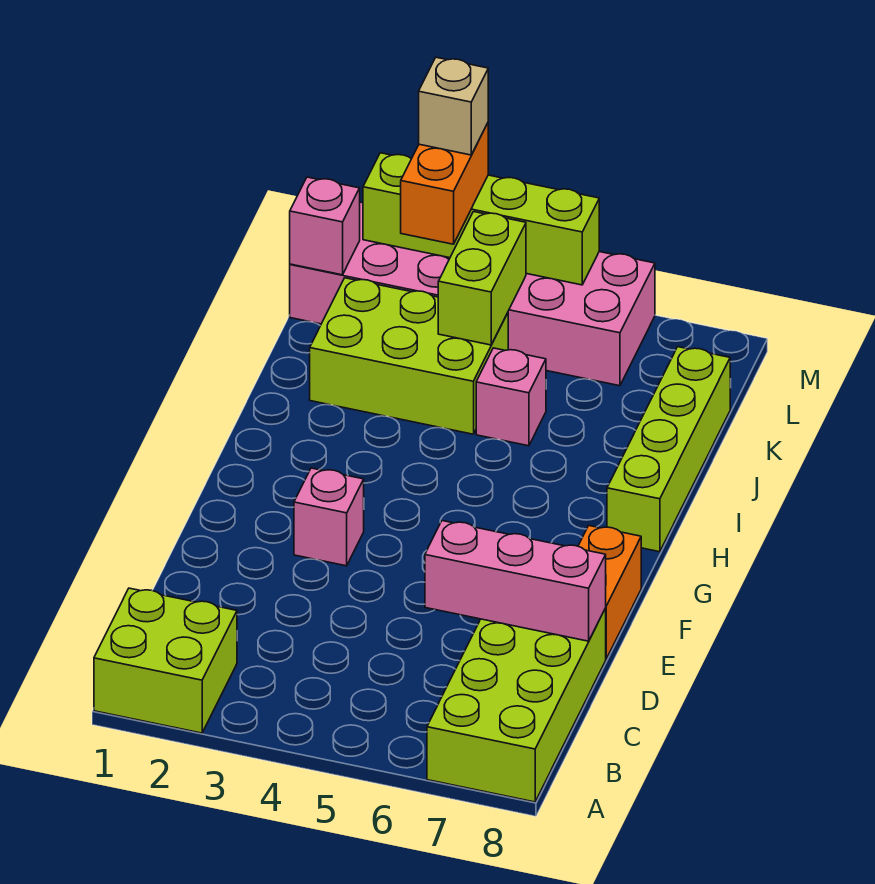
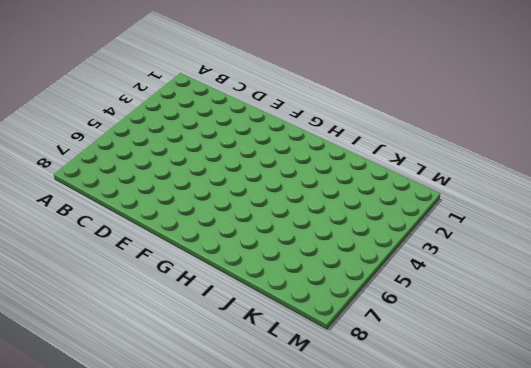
none -> lime 2x2 brick [94,588,237,733]
none -> lime 2x4 brick [427,608,606,802]
none -> orange 1x2 brick [578,526,641,659]

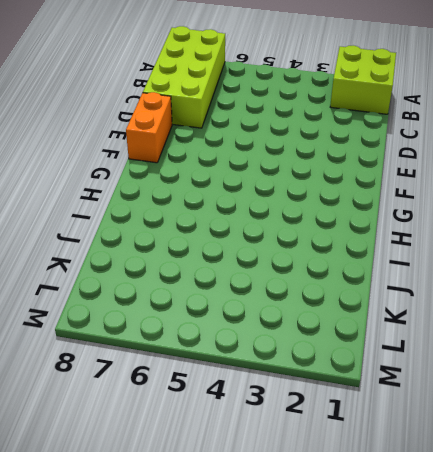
none -> pink 1x1 brick [294,468,364,566]
none -> lime 1x4 brick [607,347,730,552]
none -> lime 2x3 brick [310,278,508,434]

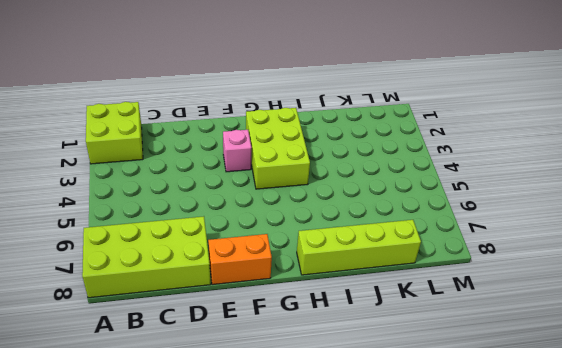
lime 2x3 brick [246,108,310,189] -> lime 2x3 brick moved to [310,278,508,434]
none -> pink 1x1 brick [476,348,546,446]
none -> pink 2x6 brick [290,202,655,386]
none -> pink 1x3 brick [425,521,606,641]

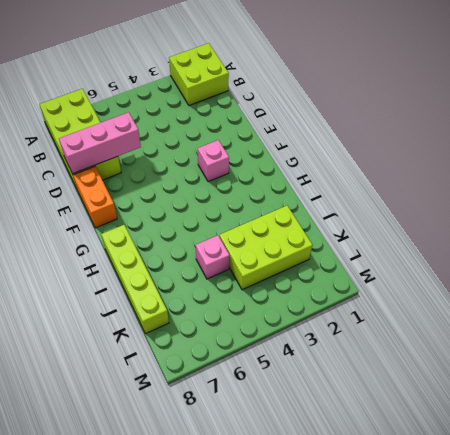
none -> pink 2x6 brick [290,202,655,386]
none -> lime 1x2 brick [438,212,526,345]
none -> pink 1x1 brick [290,177,360,275]

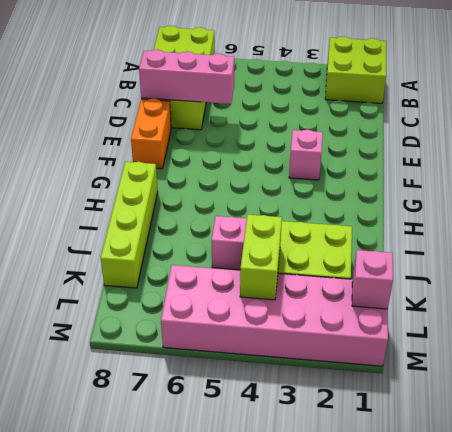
none -> lime 1x4 brick [363,153,599,285]
none -> orange 1x2 brick [401,123,488,244]
none -> tan 1x1 brick [419,57,488,155]

